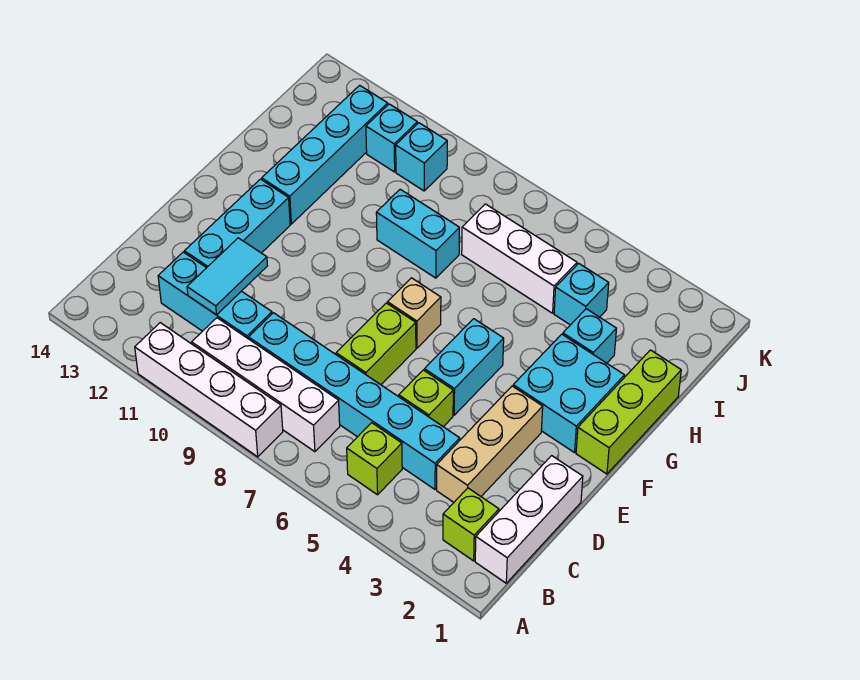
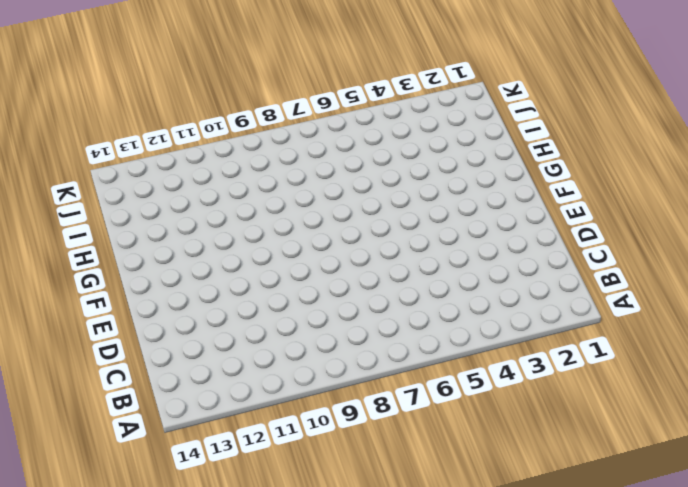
none -> white 1x4 brick [135,323,283,457]
none -> white 1x3 brick [475,456,583,583]
none -> lime 1x1 brick [443,488,499,561]

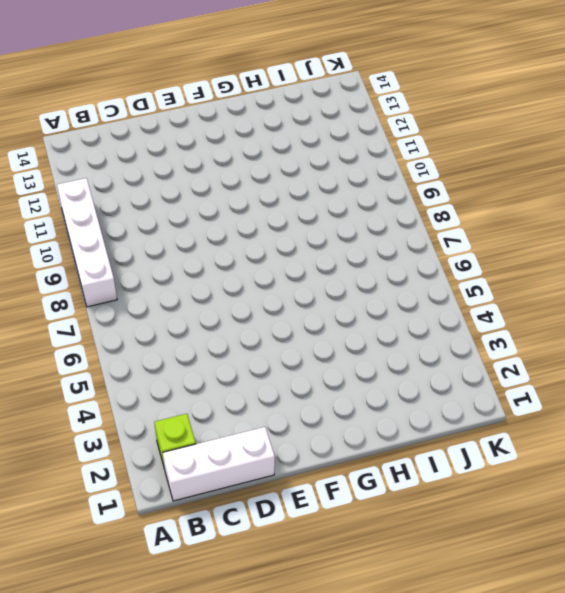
none -> lime 1x1 brick [347,423,402,495]
none -> white 1x4 brick [192,318,340,452]
none -> tan 1x3 brick [437,386,543,502]

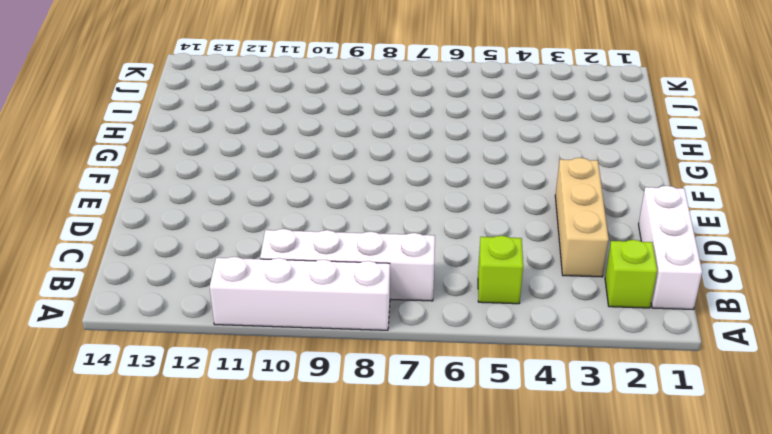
none -> cyan 1x6 brick [249,313,460,489]
none -> cyan 1x3 brick [158,252,272,339]
none -> lime 1x1 brick [399,370,453,427]

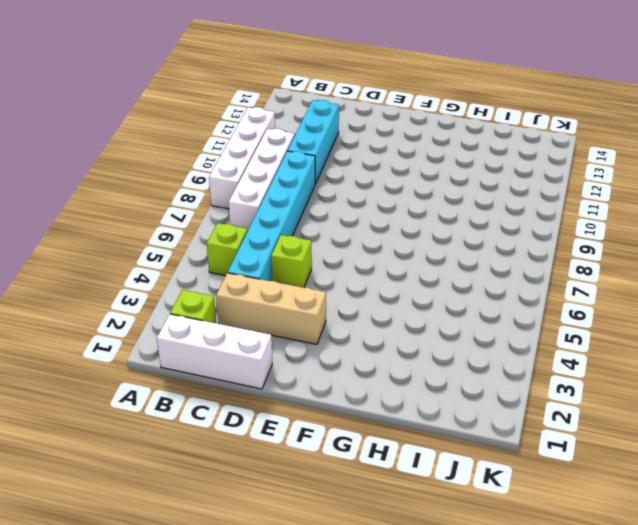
none -> lime 1x2 brick [336,303,416,385]
none -> cyan 1x3 brick [184,179,290,268]
none -> cyan 1x2 brick [424,319,504,415]

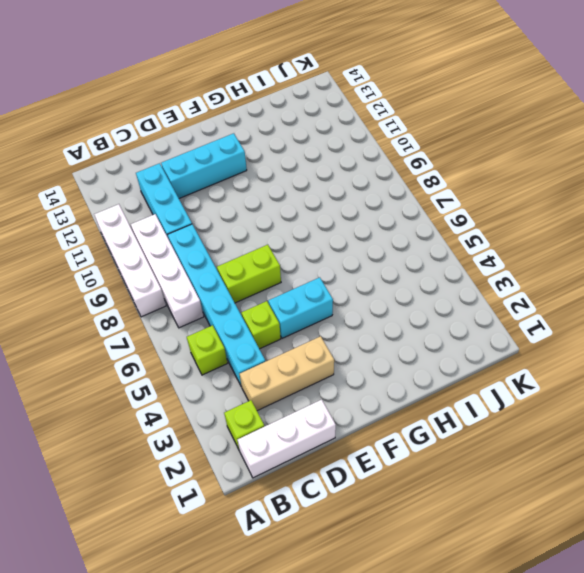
none -> lime 1x3 brick [576,350,681,474]
none -> cyan 2x2 brick [513,334,624,453]
none -> tan 1x1 brick [387,278,441,348]

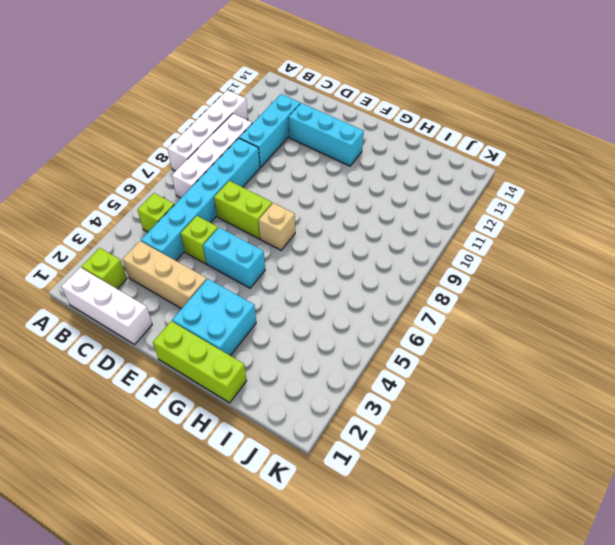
none -> cyan 1x4 brick [262,85,388,224]
none -> cyan 1x1 brick [563,309,617,363]
none -> cyan 1x2 brick [376,189,459,278]

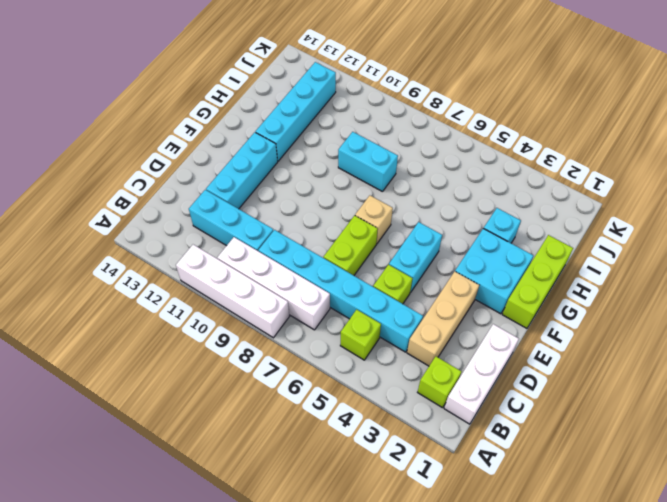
none -> cyan 1x1 brick [554,263,609,325]
none -> white 1x3 brick [462,204,577,313]
none -> cyan 1x1 brick [396,123,447,191]

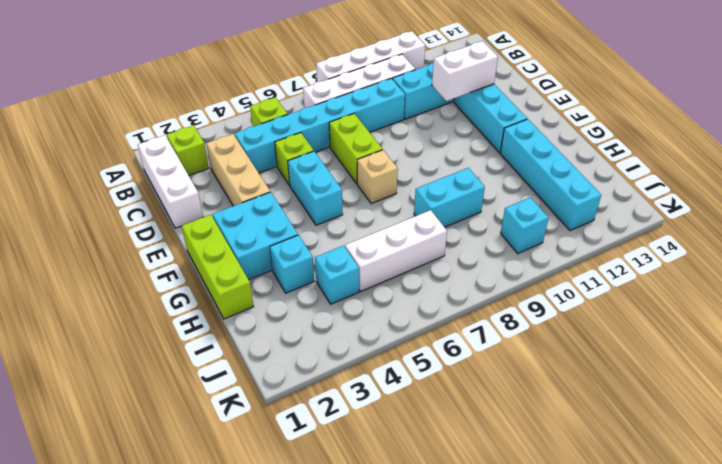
white 1x2 brick [432,41,498,101] -> cyan 1x2 tile [187,238,267,315]
none -> cyan 1x1 brick [366,104,417,172]

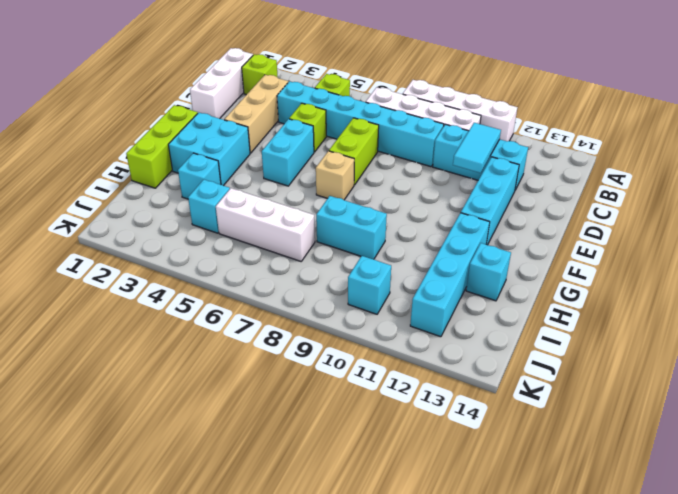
cyan 1x1 brick [466,243,511,301] -> cyan 1x1 brick moved to [366,104,417,172]

